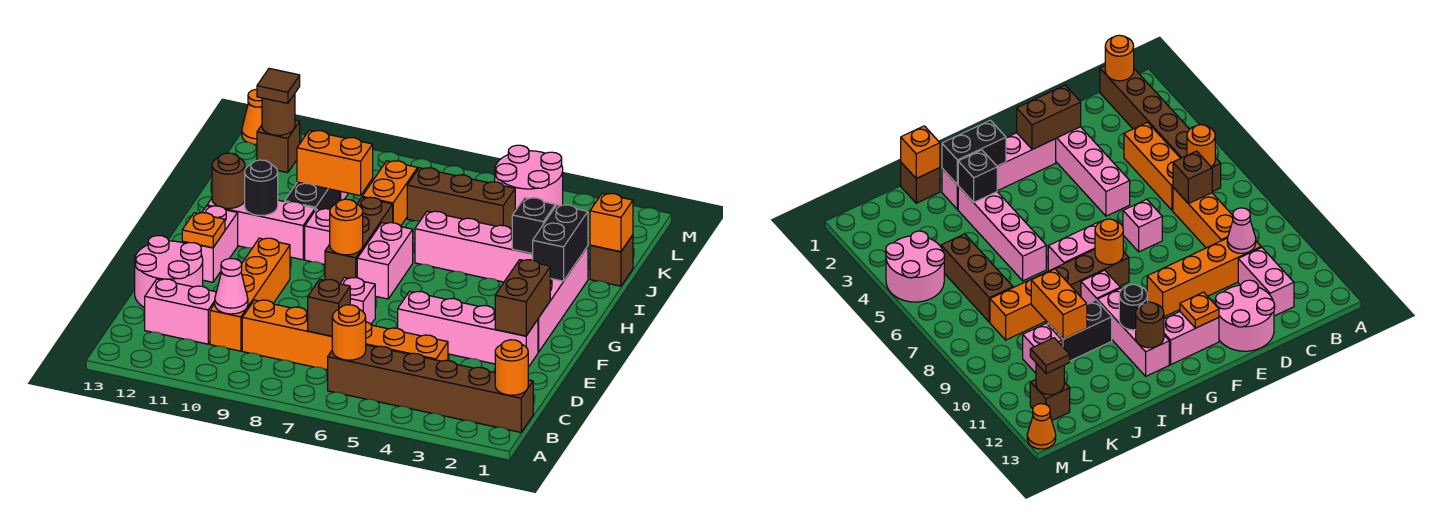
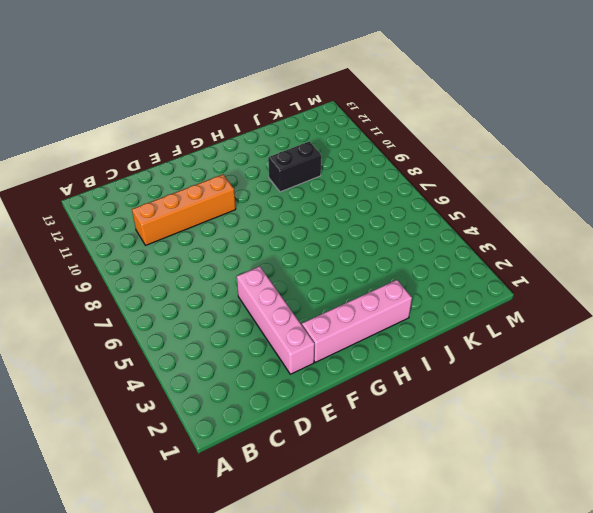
none -> brown 1x6 brick [328,345,533,432]
none -> orange 1x3 brick [366,322,448,361]
none -> orange 1x3 brick [242,300,332,370]
none -> pink 1x2 brick [145,279,216,344]

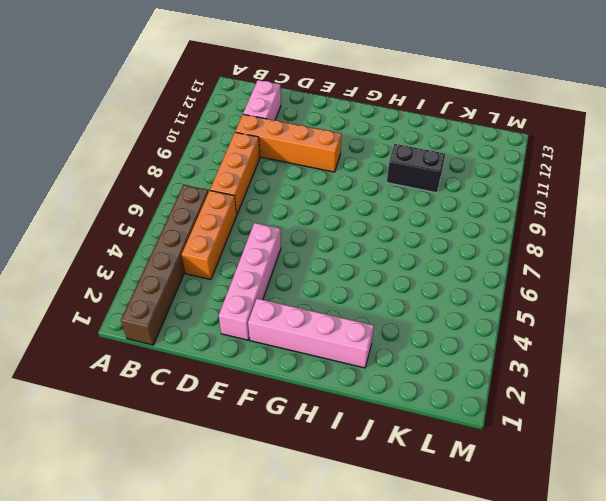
none -> pink 2x2 round brick [135,236,203,308]
none -> pink 1x1 brick [340,278,375,324]
none -> pink 1x2 brick [182,206,238,282]
none -> pink 1x2 brick [357,223,413,299]

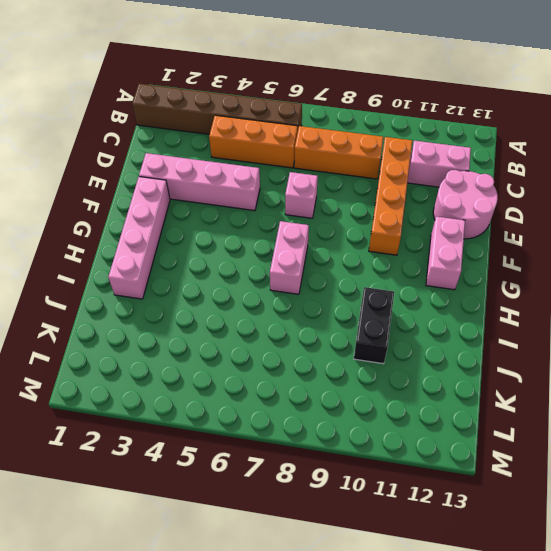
none -> brown 1x3 brick [325,197,393,284]
none -> pink 1x1 brick [305,209,330,264]
none -> pink 1x3 brick [207,199,315,260]
none -> pink 1x4 brick [415,211,533,282]

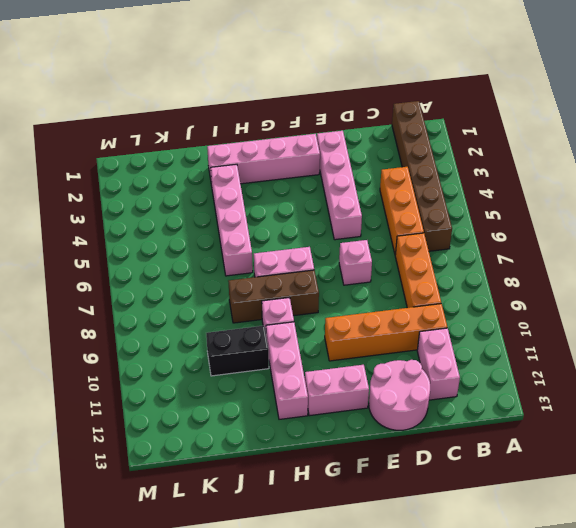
none -> brown 1x1 brick [590,235,633,286]
none -> orange 1x2 brick [362,161,418,226]
none -> brown 1x3 brick [407,168,515,229]
none -> pink 1x1 brick [1023,323,1062,373]

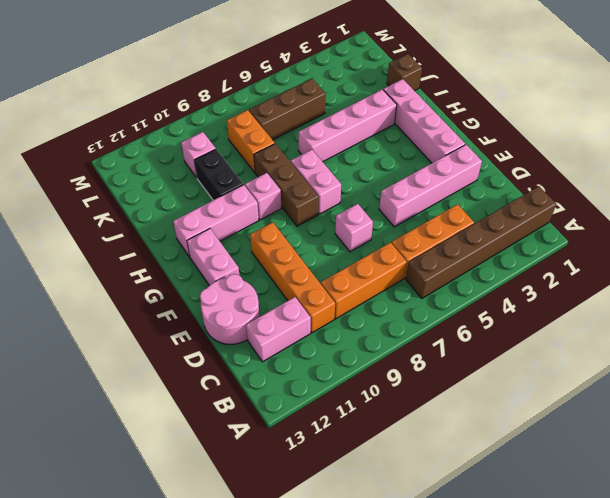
none -> pink 2x2 round brick [495,145,563,211]
none -> brown 1x1 brick [257,120,300,173]
none -> orange 1x1 cone [242,89,262,145]
none -> orange 1x1 round brick [495,340,528,395]

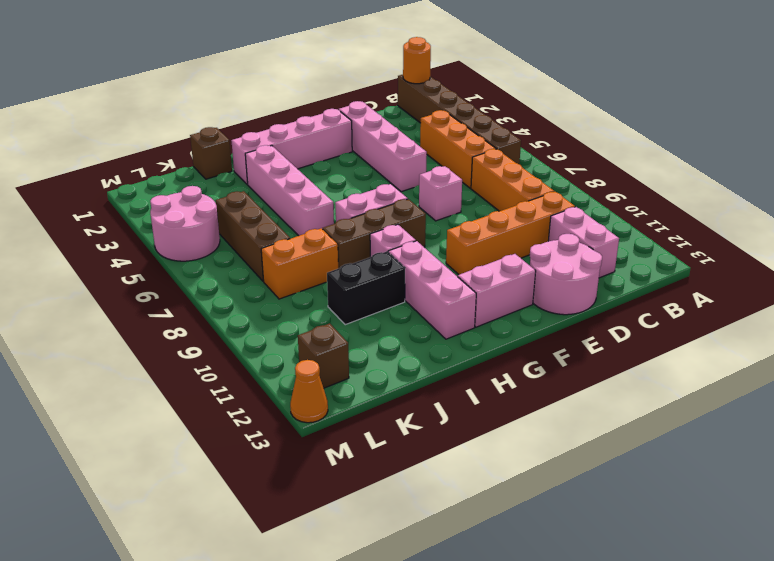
none -> pink 1x1 brick [1023,323,1062,373]
none -> orange 1x1 round brick [332,305,366,360]
none -> brown 1x1 brick [308,279,350,336]
none -> pink 1x1 cone [215,258,248,314]

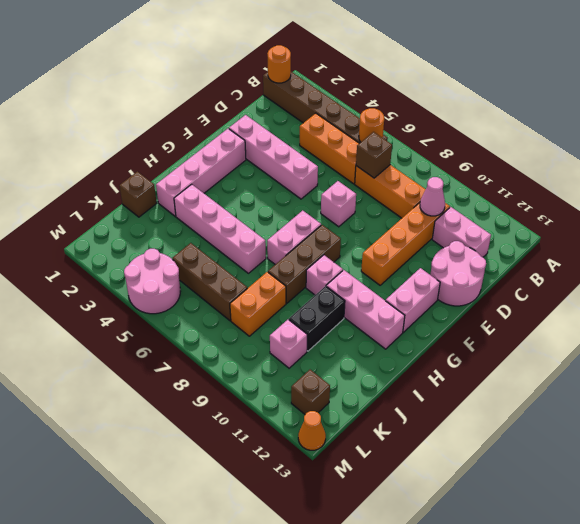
none -> brown 1x2 brick [495,260,550,336]
none -> orange 1x1 plate [182,213,225,248]
none -> orange 1x1 round brick [330,199,363,255]
none -> black 1x2 brick [533,205,588,281]

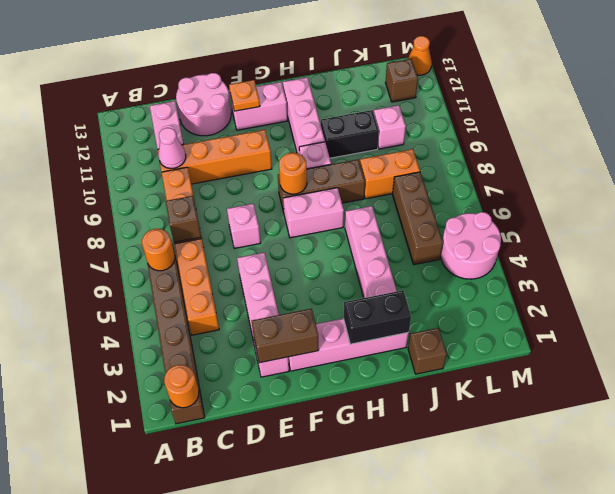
none -> black 1x1 round brick [245,160,278,216]
none -> brown 1x1 round brick [212,153,245,209]
none -> black 1x1 brick [512,198,555,254]
none -> orange 1x1 brick [590,194,633,252]

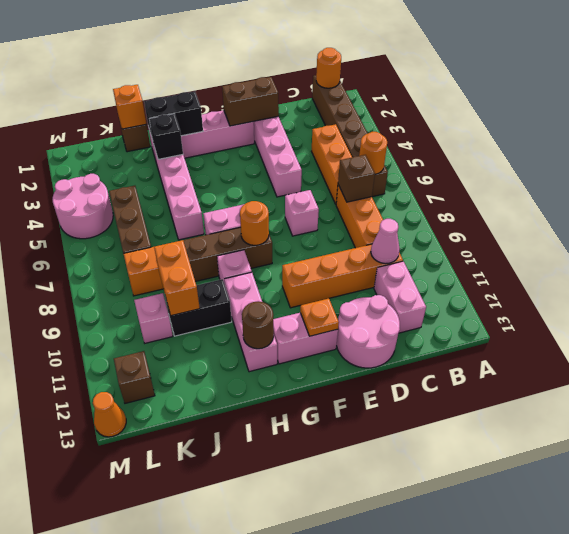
none -> black 1x1 round brick [245,160,278,216]
none -> brown 1x1 round brick [262,94,295,135]
none -> brown 1x1 tile [257,68,300,103]

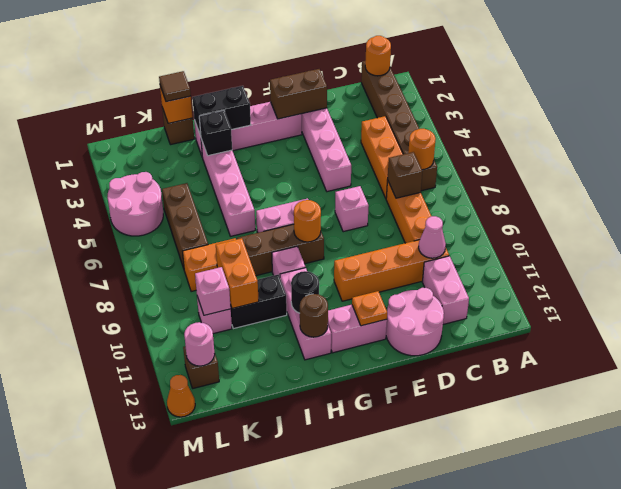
brown 1x1 tile [159,71,191,102] -> brown 1x1 tile moved to [257,68,300,103]
pink 1x1 brick [195,267,231,315] -> none
pink 1x1 round brick [184,322,215,366] -> brown 1x1 round brick [262,94,295,135]

